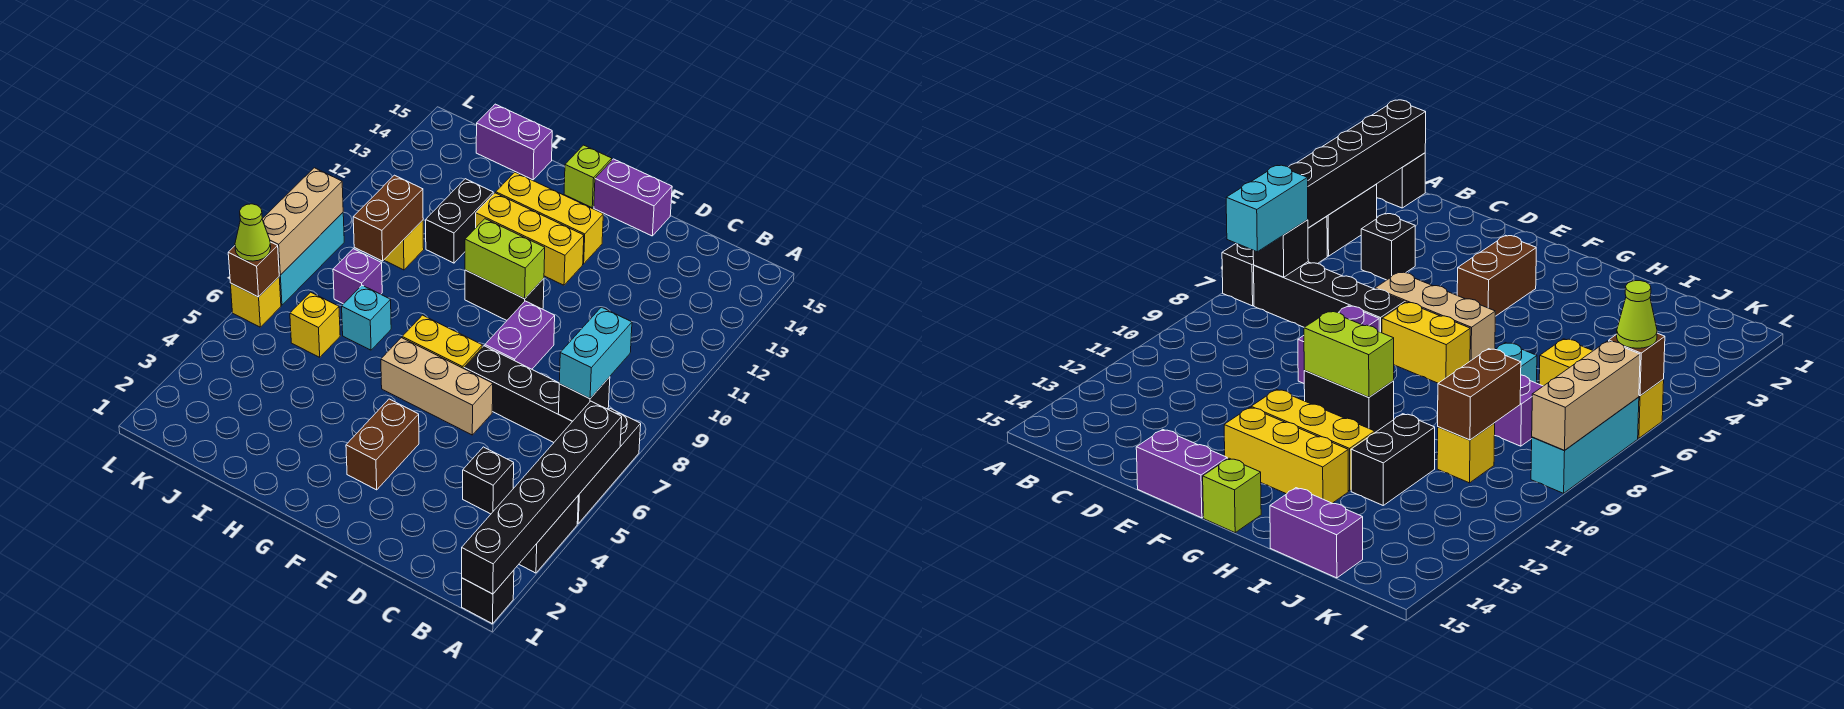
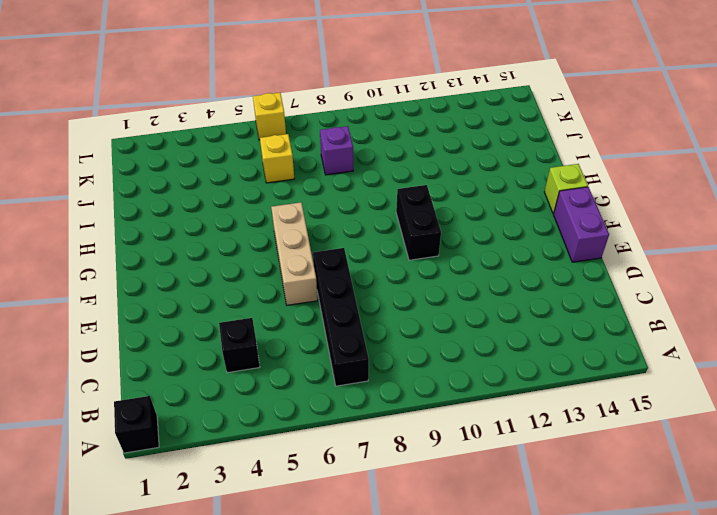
none -> black 1x2 brick [519,496,578,573]
none -> black 1x3 brick [577,408,641,523]
none -> purple 1x2 brick [485,301,555,369]
none -> brown 1x2 brick [346,399,419,490]

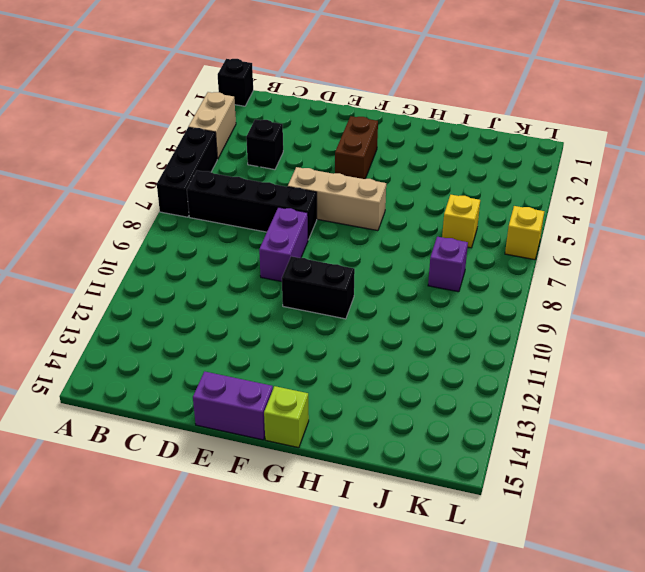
tan 1x2 brick [189,92,236,159] -> black 1x2 brick [519,496,578,573]
none -> yellow 1x2 brick [402,315,482,369]
none -> yellow 1x3 brick [476,193,584,285]
none -> yellow 1x3 brick [496,172,603,264]
none -> cyan 1x1 brick [342,285,391,350]

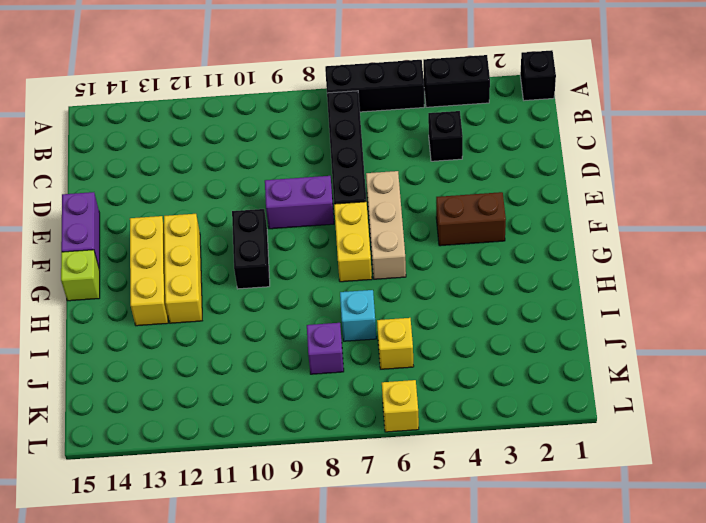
none -> black 1x2 brick [426,179,493,263]
none -> purple 1x2 brick [476,104,552,180]
none -> yellow 1x1 brick [384,220,424,270]
none -> cyan 1x3 brick [279,213,344,305]

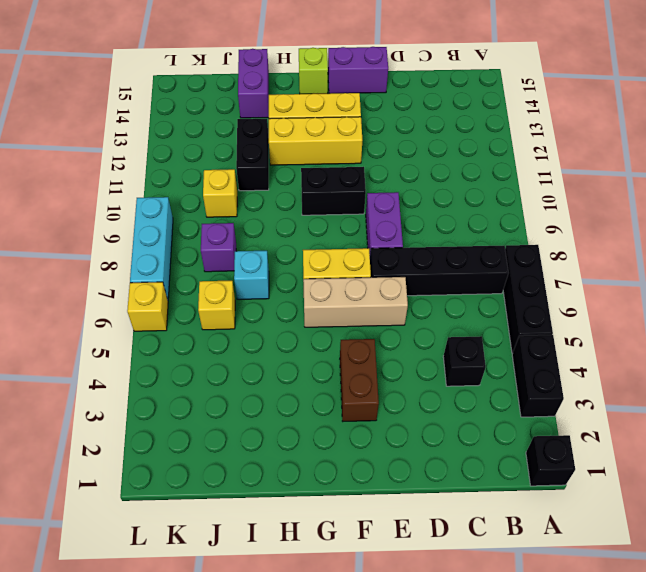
purple 1x2 brick [238,49,269,118] -> purple 1x2 brick turned to [476,104,552,180]
none -> black 1x6 brick [462,401,622,594]
none -> black 1x1 brick [558,377,610,421]
none -> lime 1x2 brick [465,219,545,299]
none -> brown 1x2 brick [353,175,423,261]

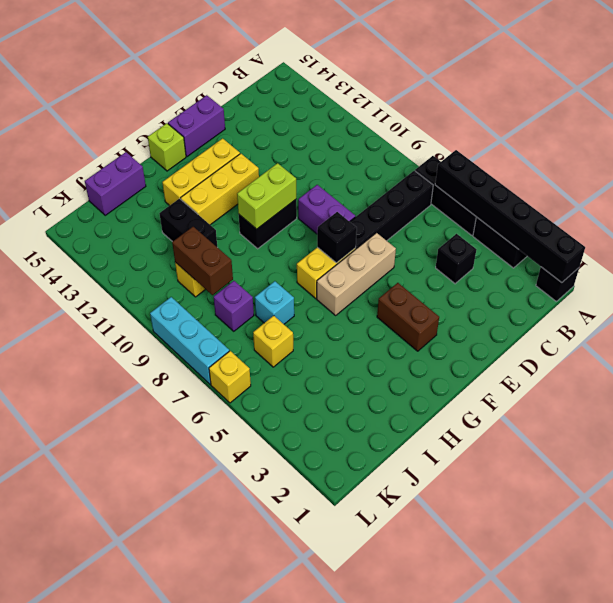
black 1x1 brick [317,212,357,263] -> black 1x1 brick moved to [558,377,610,421]
none -> brown 1x1 brick [228,242,279,297]
none -> tan 1x3 brick [262,168,343,275]
none -> cyan 1x2 brick [559,307,632,399]
none -> lime 1x1 cone [235,204,271,261]

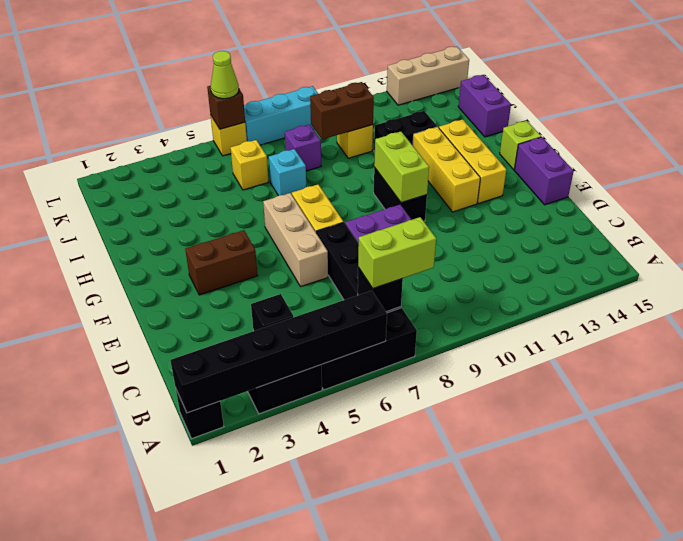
lime 1x2 brick [358,217,436,288] -> cyan 1x2 brick [559,307,632,399]
tan 1x3 brick [387,46,469,105] -> tan 1x3 brick moved to [262,168,343,275]

